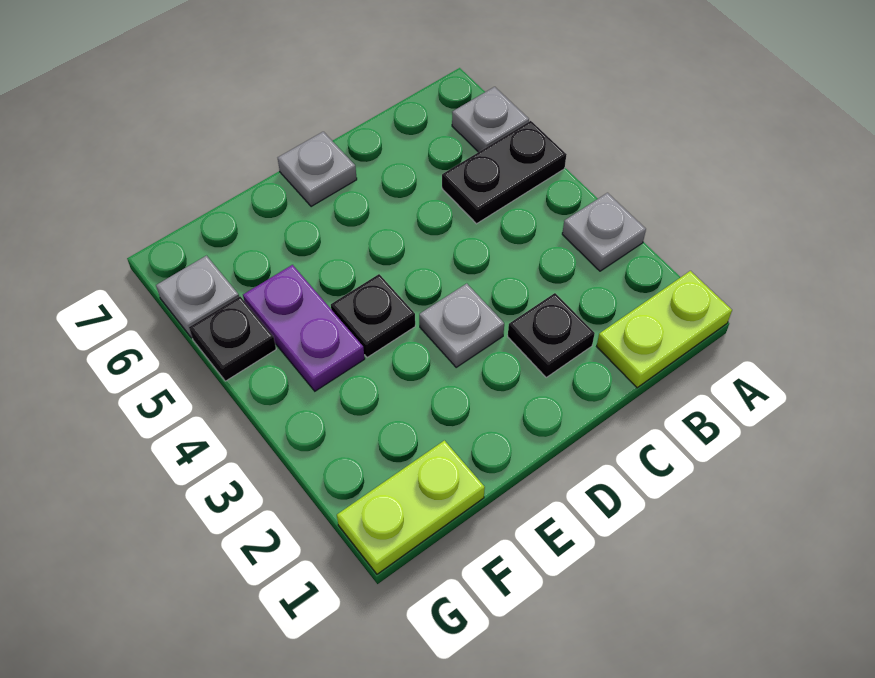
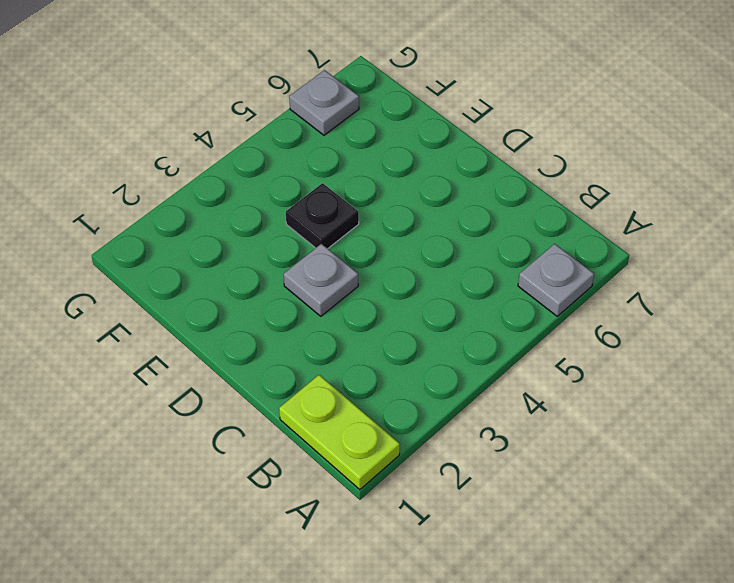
none -> grey 1x1 plate [562,193,646,271]
none -> black 1x2 plate [442,121,567,224]
none -> black 1x1 plate [508,293,595,377]

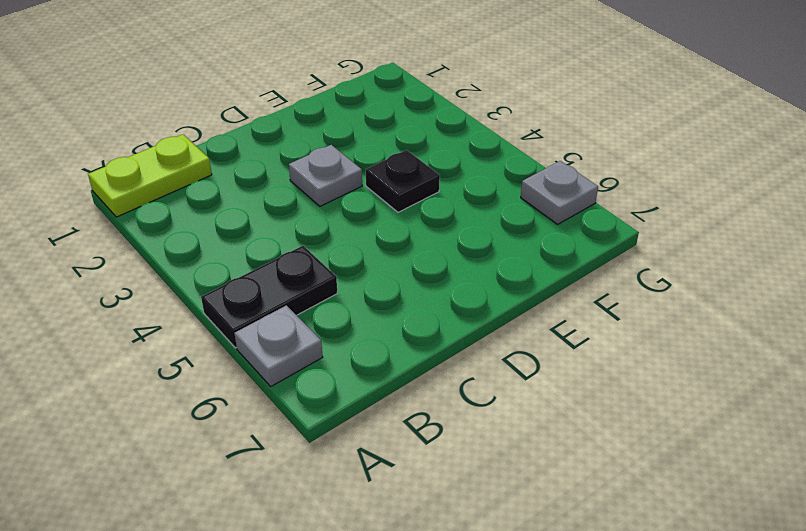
none -> grey 1x1 plate [562,193,646,271]
none -> black 1x1 plate [508,293,595,377]
none -> grey 1x1 plate [278,132,357,207]

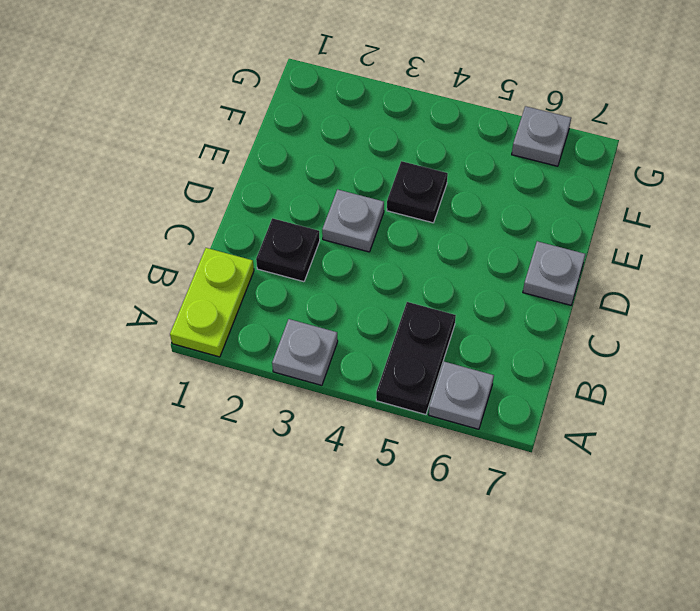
none -> lime 1x2 plate [337,440,485,574]
none -> purple 1x2 plate [243,265,365,391]
none -> black 1x1 plate [189,297,276,381]

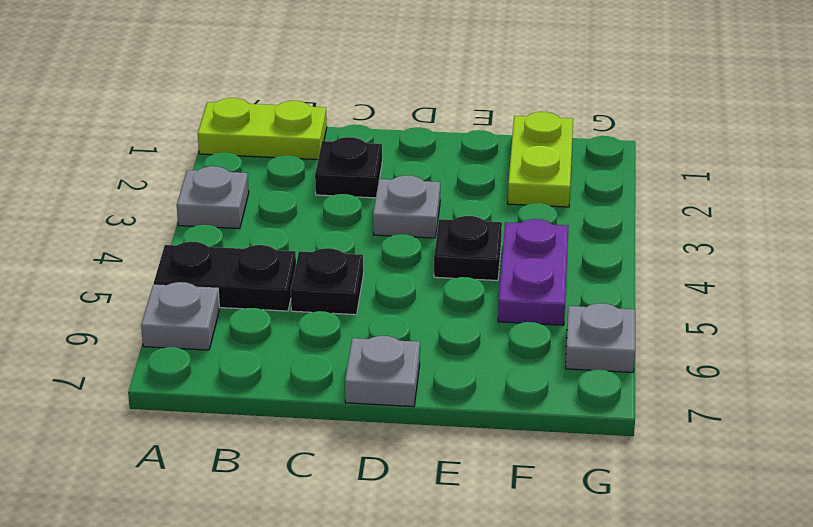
black 1x1 plate [291,248,363,315] -> black 1x1 plate moved to [189,297,276,381]
lime 1x2 plate [508,112,573,207] -> lime 1x2 plate turned to [337,440,485,574]

